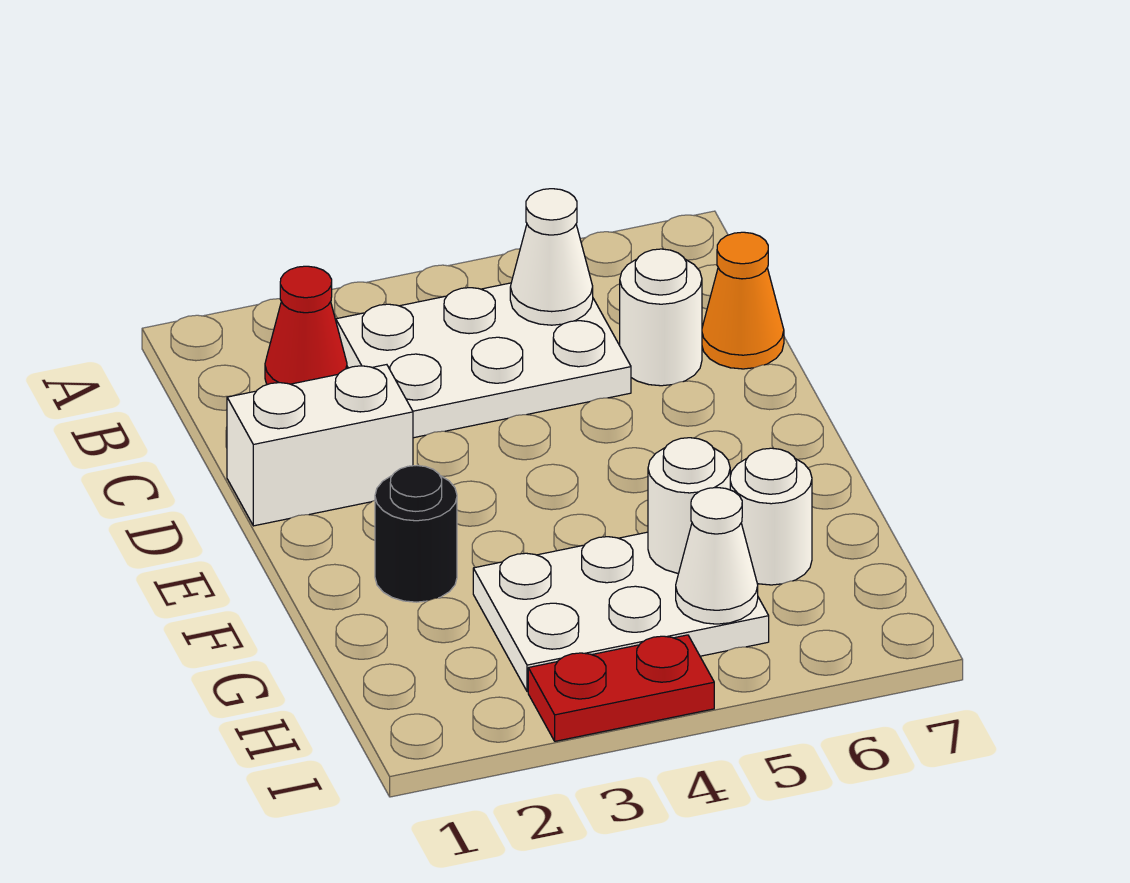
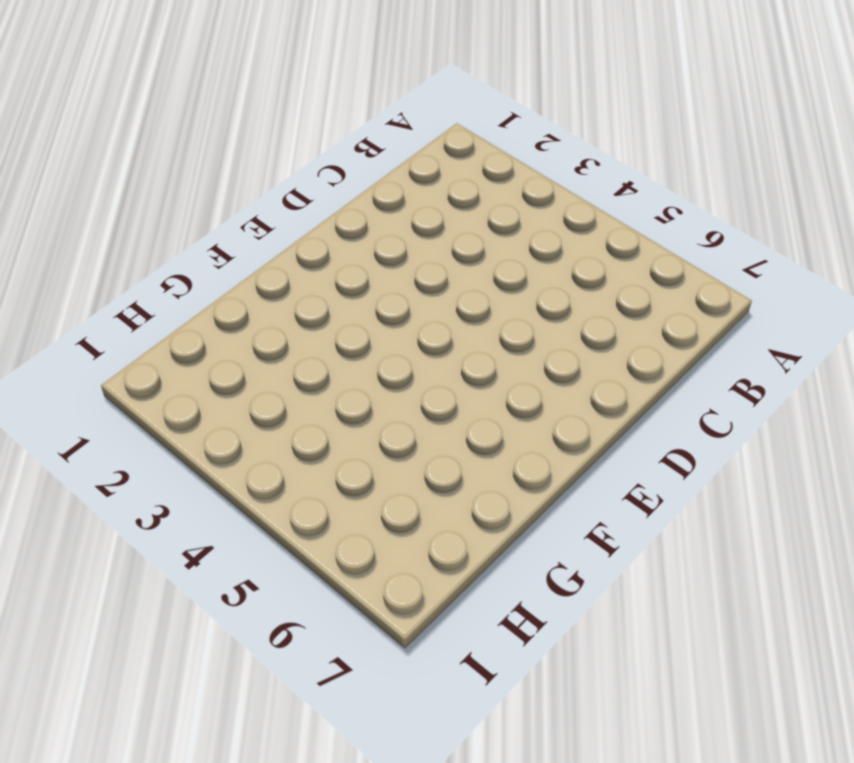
none -> red 1x1 cone [265,266,347,385]
none -> white 2x3 plate [336,283,631,438]
none -> white 1x1 round brick [620,249,702,386]

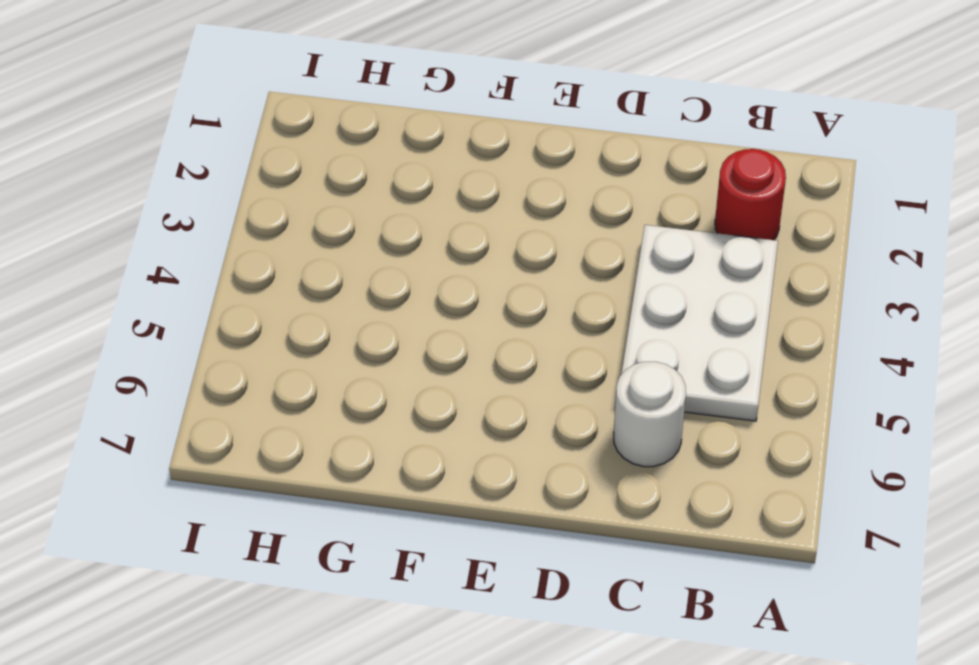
red 1x1 round brick [715,149,786,240] -> red 1x1 cone [265,266,347,385]
none -> orange 1x1 cone [702,232,784,369]
none -> white 1x2 brick [227,365,413,526]
none -> black 1x1 round brick [375,465,457,602]

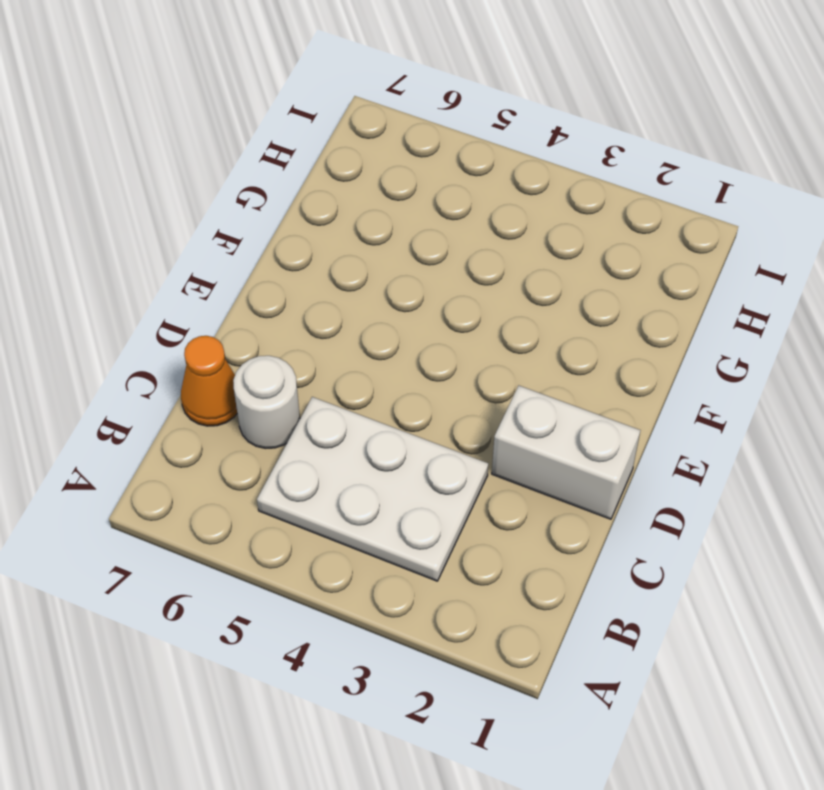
none -> red 1x1 cone [265,266,347,385]
none -> black 1x1 round brick [375,465,457,602]
none -> white 2x3 plate [473,532,769,692]

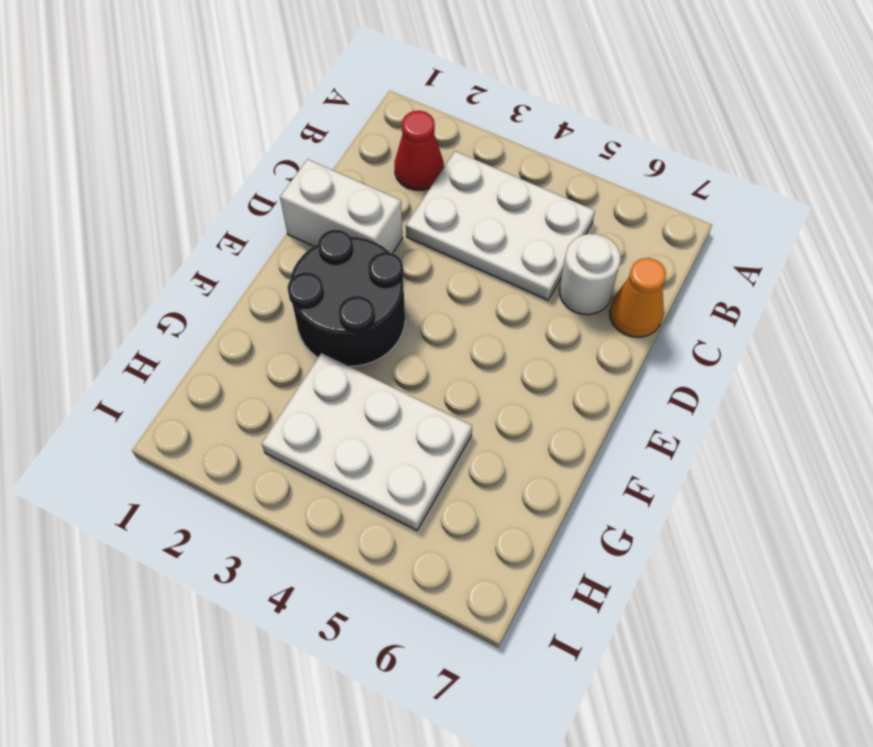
black 2x2 round brick [287,230,405,366] -> black 1x1 round brick [375,465,457,602]
none -> white 1x1 round brick [730,448,812,585]
none -> red 1x2 plate [528,635,714,741]
none -> white 1x1 cone [510,189,593,325]

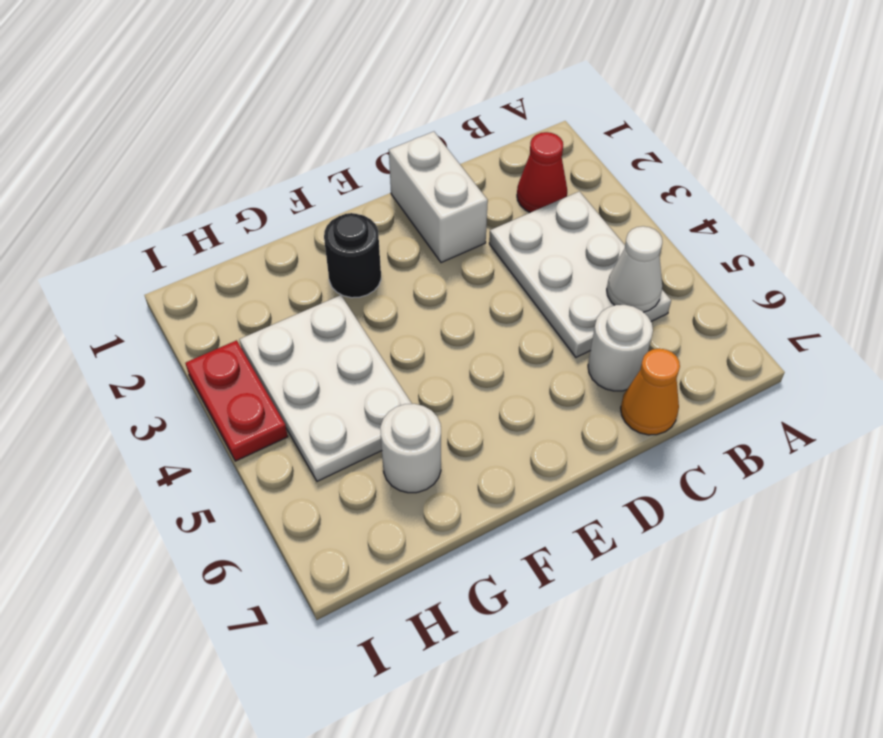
none -> white 1x1 round brick [648,438,730,573]
none -> white 1x1 cone [676,488,758,624]

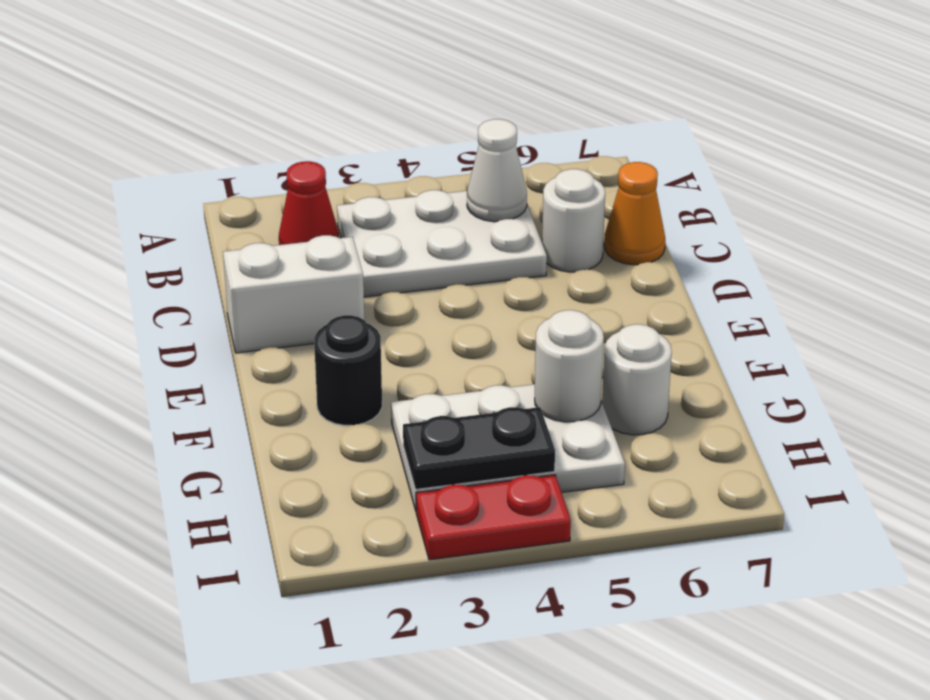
black 1x2 plate [403,407,555,490] -> none
none -> white 1x1 cone [676,488,758,624]

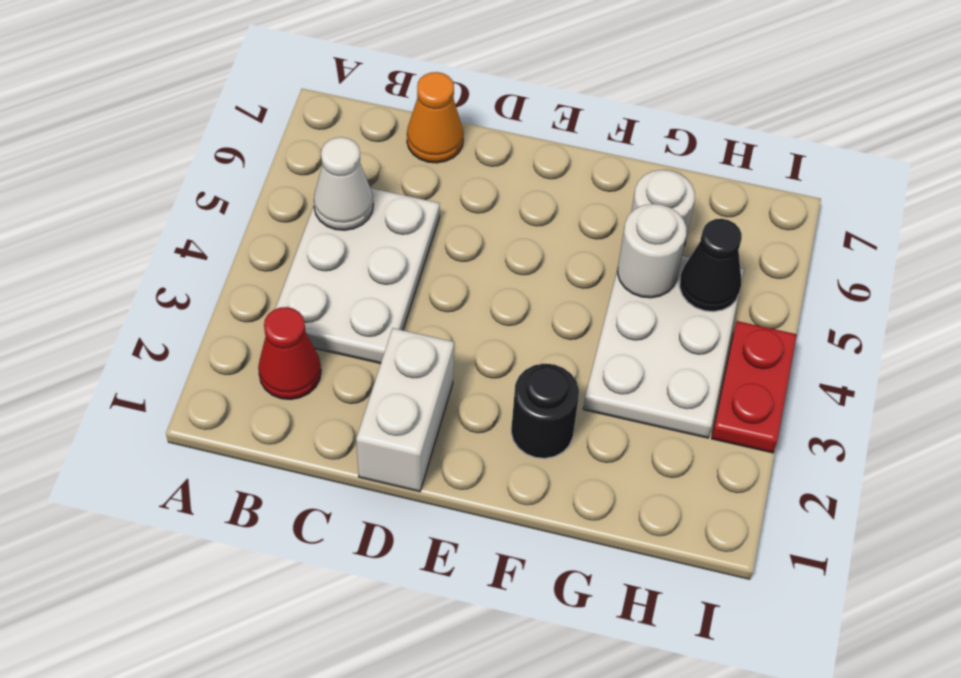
black 1x1 cone [680,219,742,312] -> white 1x1 cone [676,488,758,624]
none -> white 1x1 round brick [620,249,702,386]

